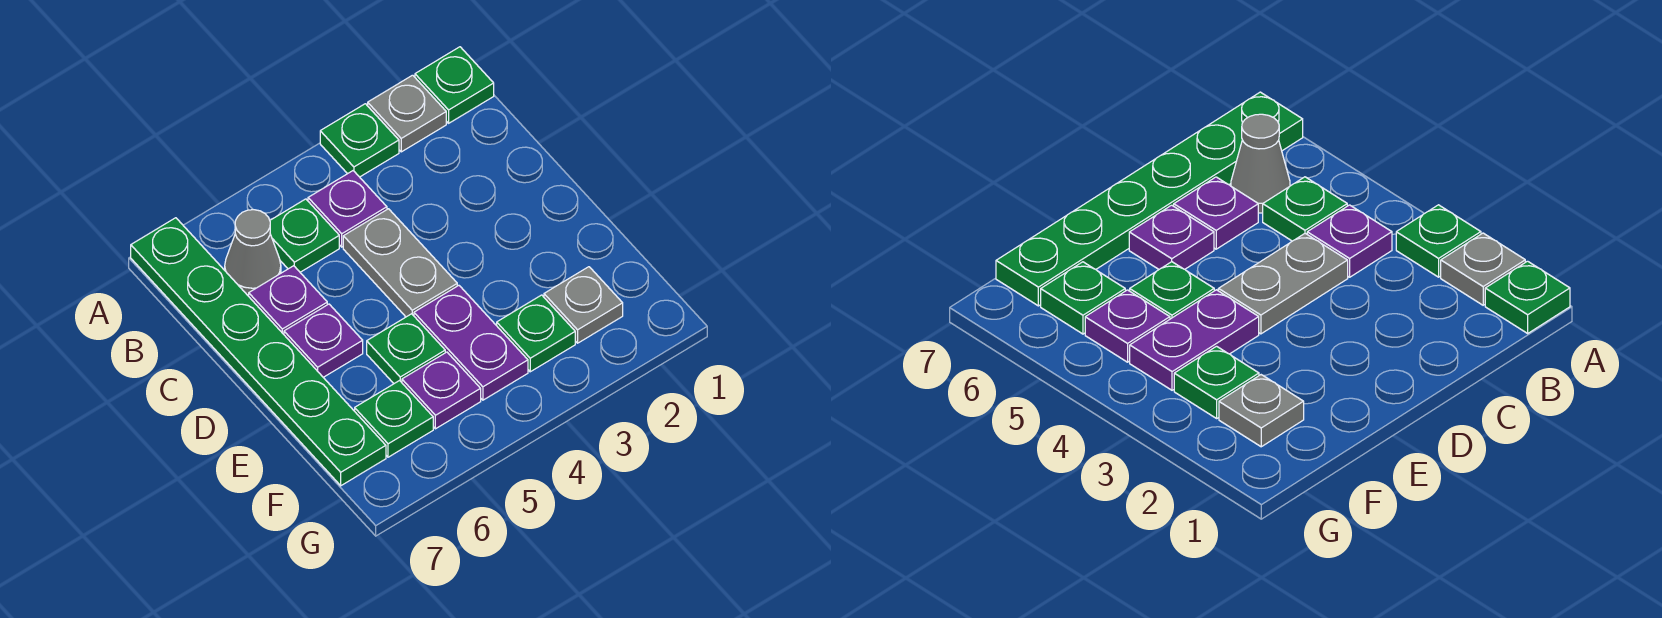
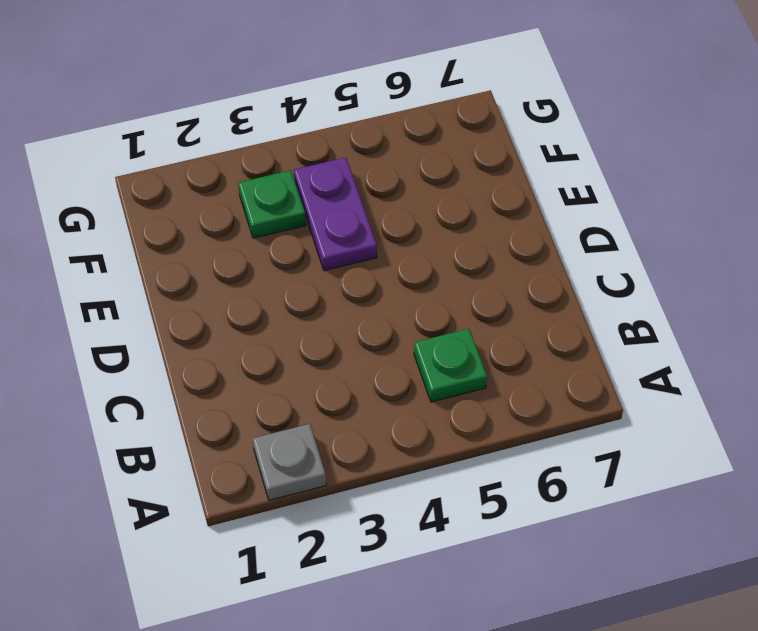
none -> green 1x1 plate [415,47,494,123]
none -> green 1x1 plate [320,104,399,177]
none -> green 1x6 plate [131,218,386,486]

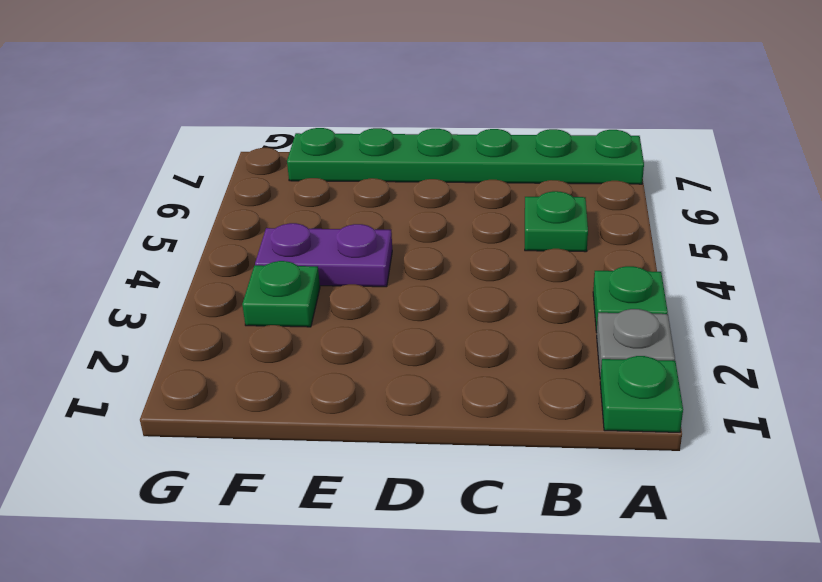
none -> purple 1x1 plate [308,171,387,247]
none -> grey 1x1 cone [225,210,281,295]
none -> grey 1x2 plate [343,209,457,317]

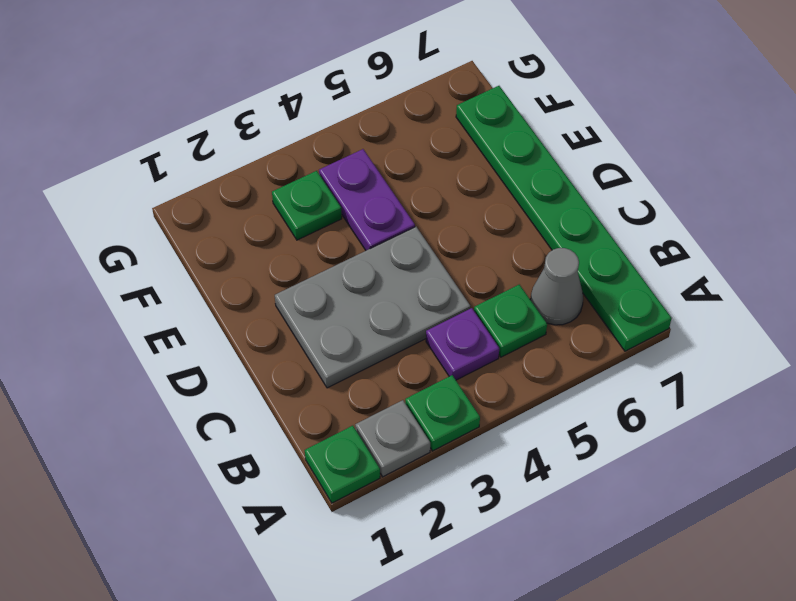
grey 2x3 plate [275,227,471,388] -> grey 1x2 plate [343,209,457,317]
none -> purple 1x1 plate [249,266,327,334]
none -> purple 1x1 plate [284,304,363,377]
none -> green 1x1 plate [367,314,445,383]

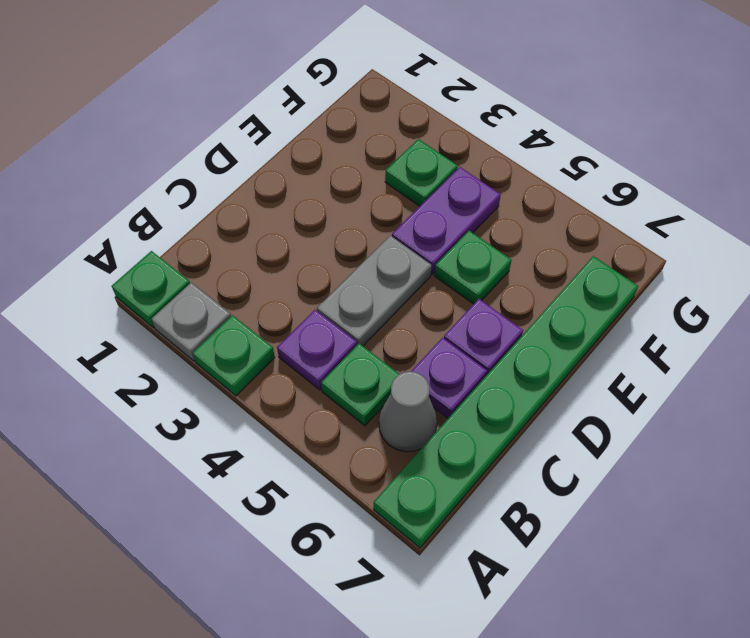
none -> grey 1x1 plate [544,267,623,343]
none -> purple 1x1 plate [402,352,481,429]
none -> green 1x1 plate [355,381,433,457]

